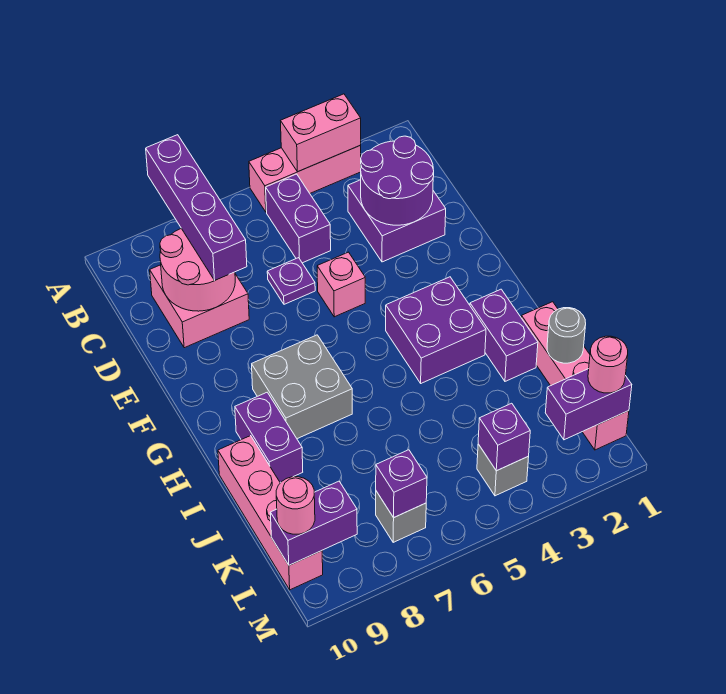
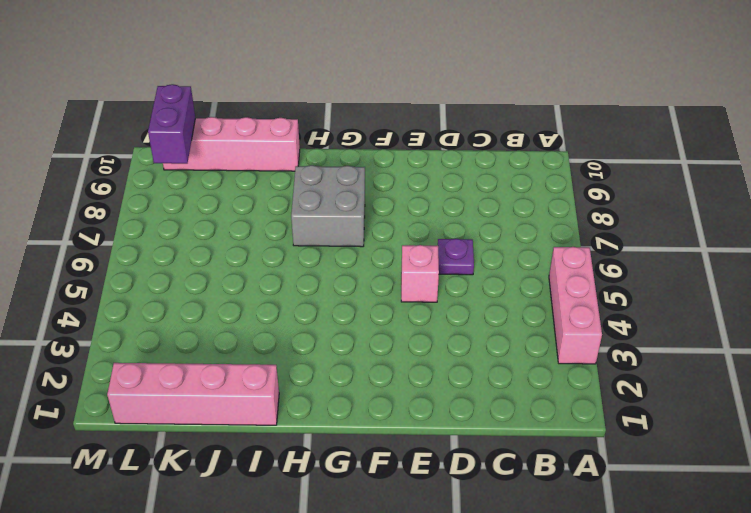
none -> purple 1x2 brick [266,174,331,263]
none -> purple 2x2 brick [348,180,446,262]
none -> pink 2x2 brick [150,265,249,348]

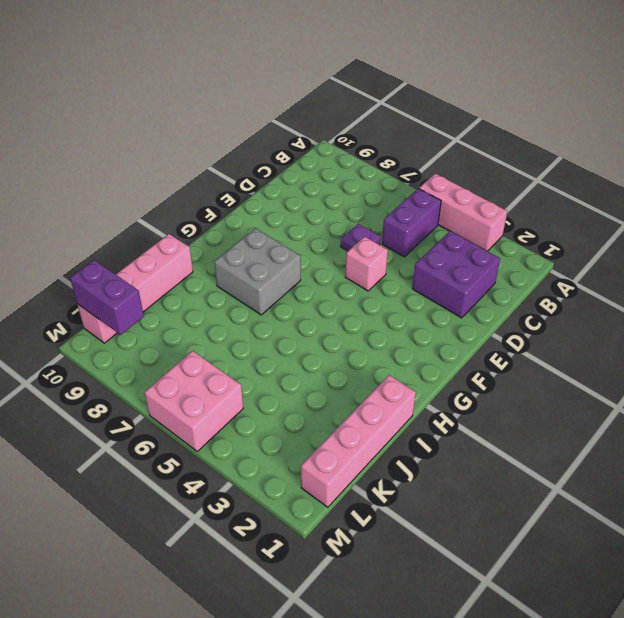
pink 2x2 brick [145,351,243,451] -> pink 2x2 brick moved to [150,265,249,348]
none -> purple 2x2 brick [386,277,486,383]
none -> purple 1x2 brick [470,289,538,381]
none -> purple 1x2 brick [235,392,303,483]

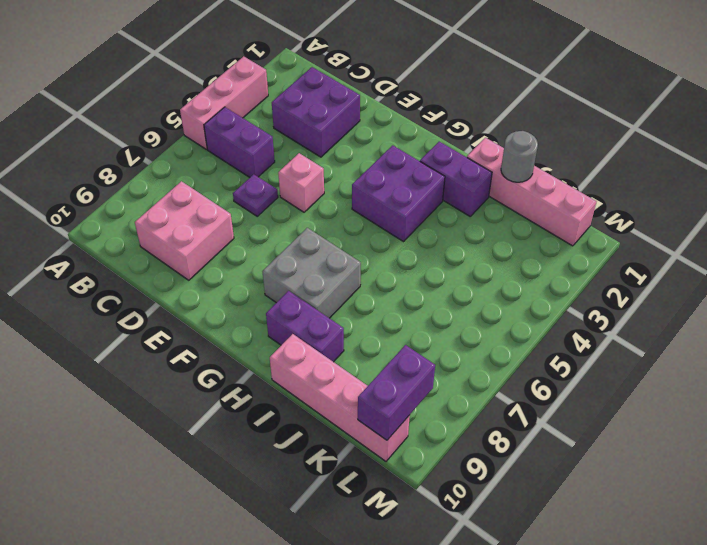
none -> grey 1x1 brick [477,444,529,496]
none -> grey 1x1 brick [376,491,426,542]
none -> pink 1x2 brick [281,94,361,172]

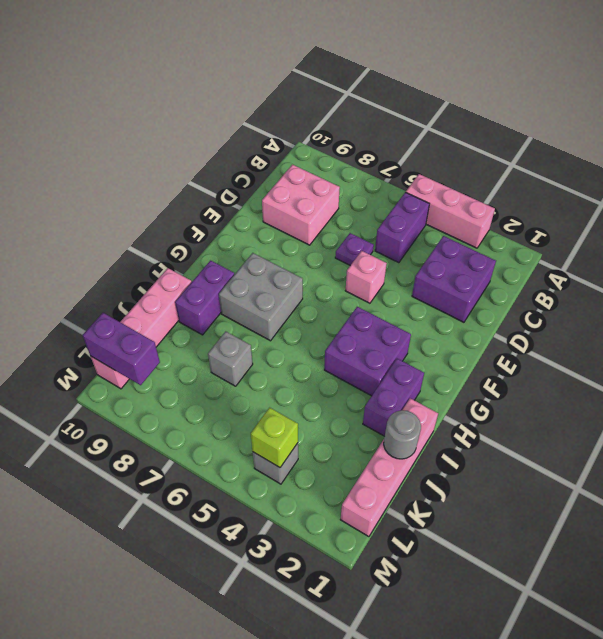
grey 1x1 brick [208,331,253,386] -> grey 1x1 brick moved to [376,491,426,542]
lime 1x1 brick [251,408,298,468] -> purple 1x1 brick [478,403,530,471]
none -> pink 1x2 brick [281,94,361,172]
none -> purple 2x2 round brick [361,136,434,225]
none -> pink 2x2 round brick [160,228,235,311]

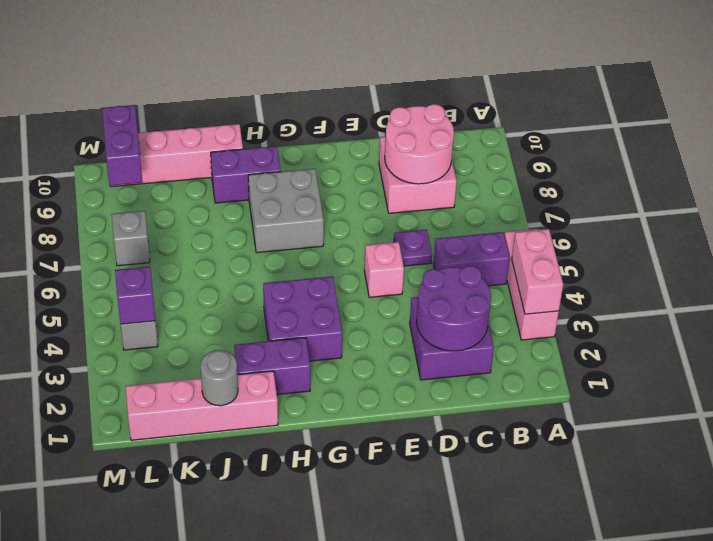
none -> purple 1x2 brick [545,369,632,440]
none -> purple 1x1 brick [376,450,427,517]
none -> purple 1x4 brick [146,135,247,280]

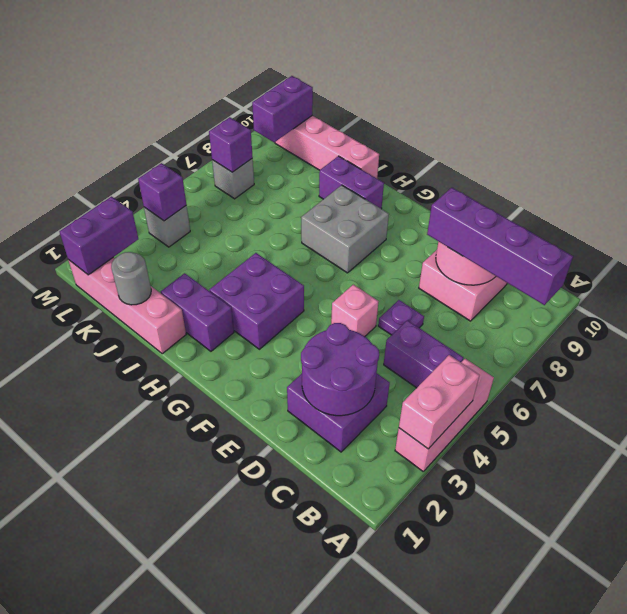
none -> pink 1x1 round brick [588,336,628,393]
none -> pink 1x1 round brick [276,477,315,534]

